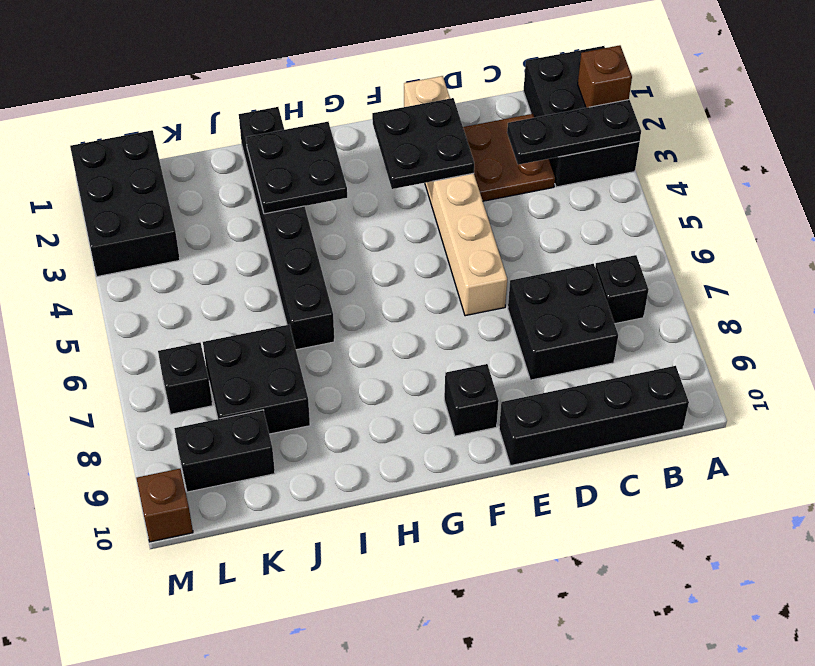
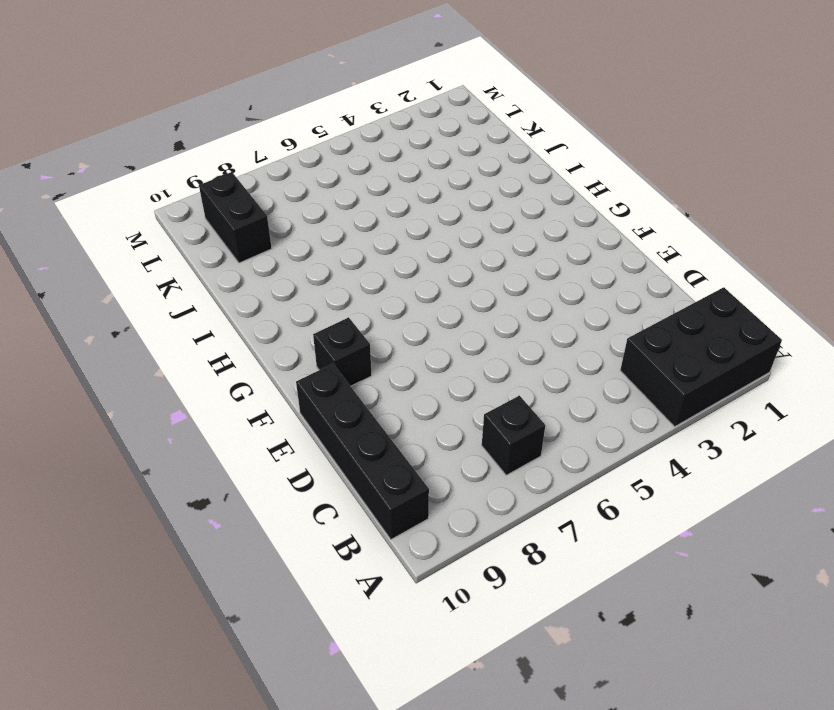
none -> brown 2x2 plate [463,114,555,201]
none -> black 2x2 brick [508,264,618,380]
none -> tan 1x6 brick [404,76,507,316]

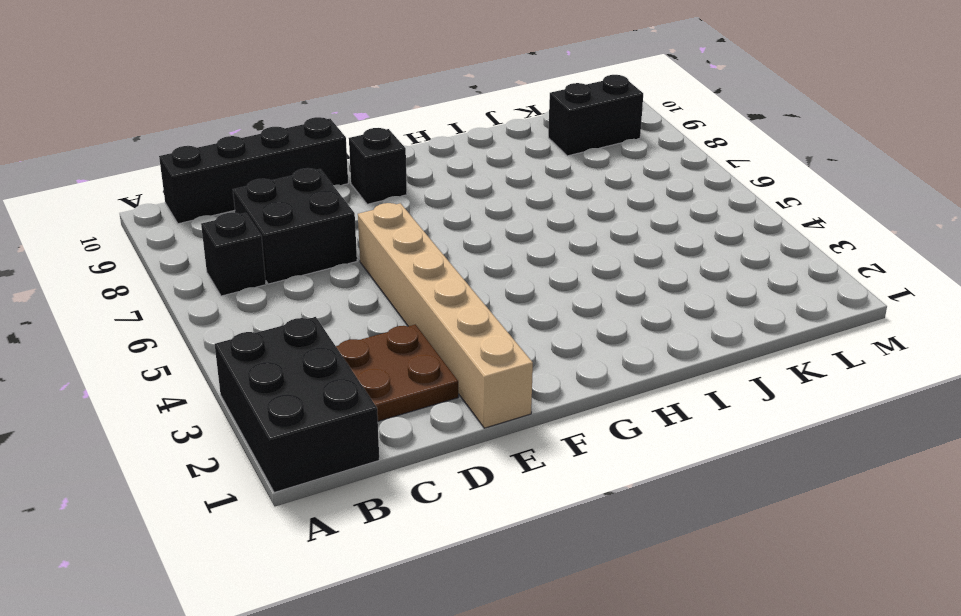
none -> black 1x6 brick [239,107,334,350]
none -> black 2x2 brick [203,325,310,434]
none -> black 2x3 brick [70,130,180,277]

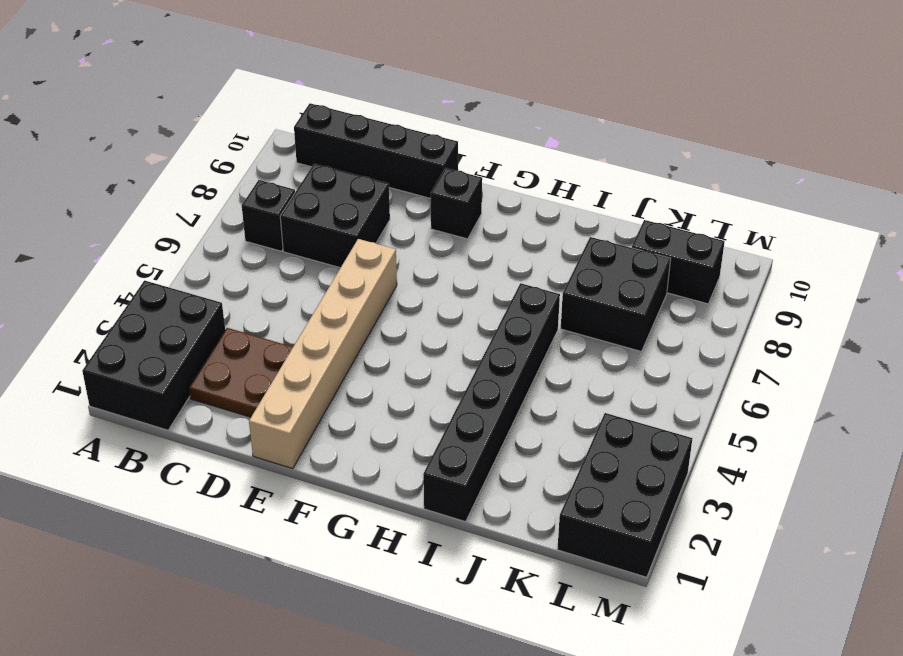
none -> black 1x1 brick [158,342,212,414]
none -> brown 1x1 brick [136,469,193,542]
none -> brown 1x1 brick [578,45,632,108]

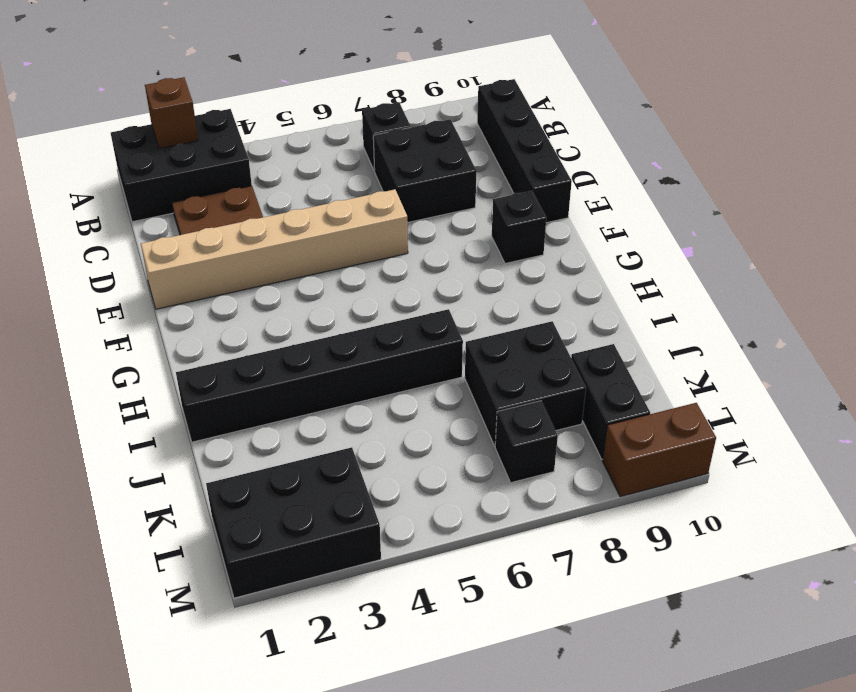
brown 1x2 brick [603,403,716,497] -> brown 1x1 brick [136,469,193,542]
none -> black 1x3 plate [507,100,641,165]
none -> black 2x2 plate [372,98,474,189]
none -> black 2x2 plate [246,122,347,214]

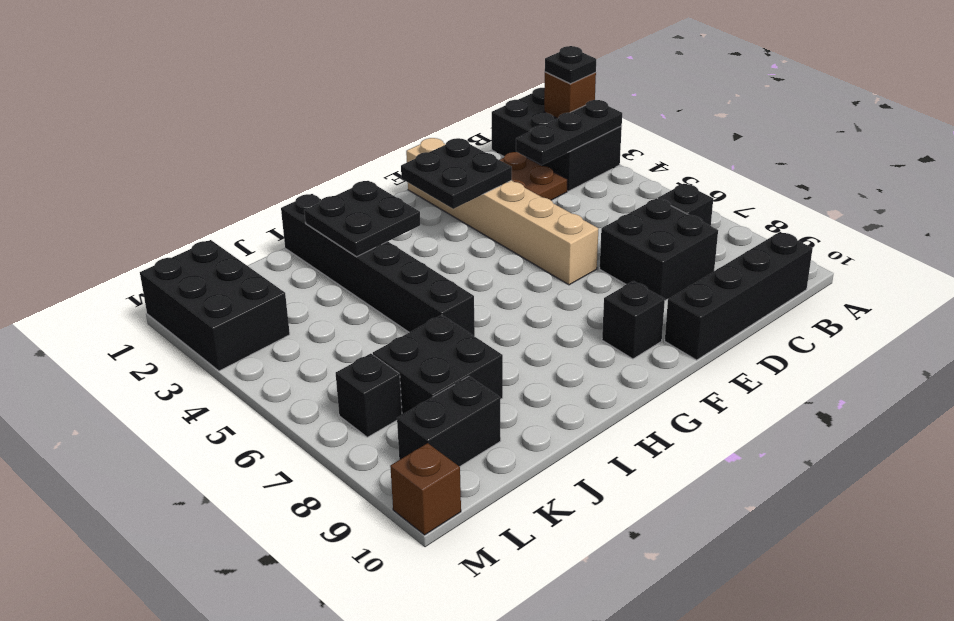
black 1x1 plate [545,46,596,84] -> none

